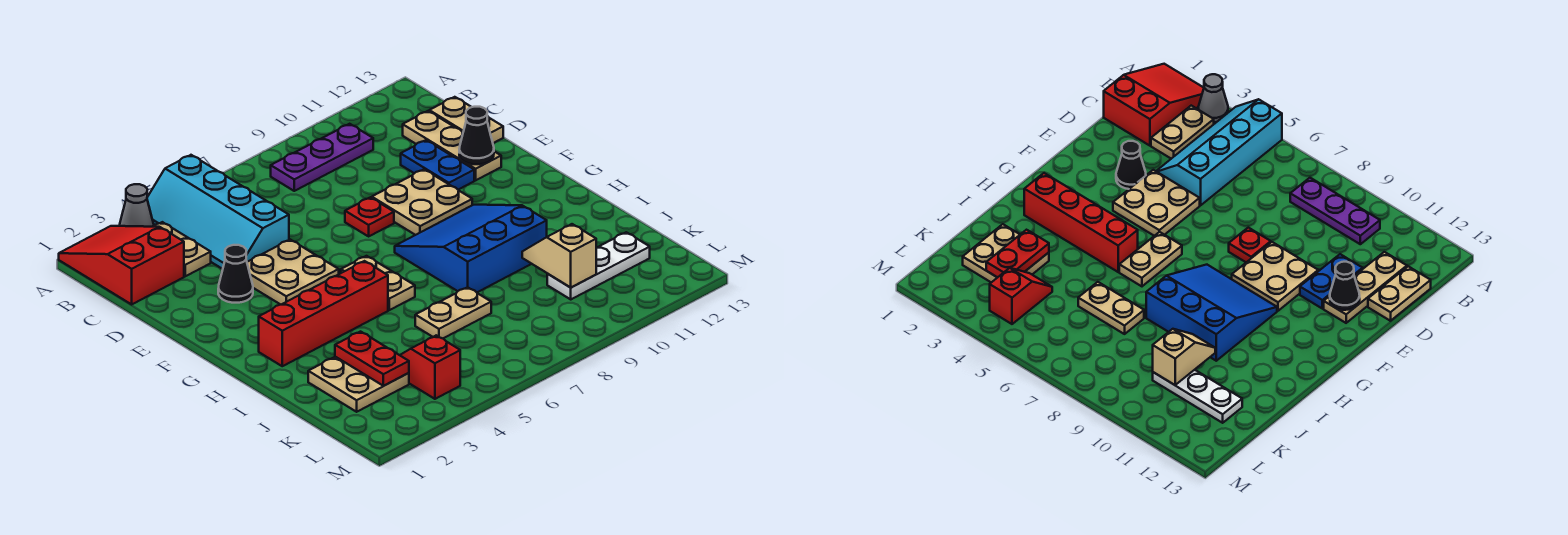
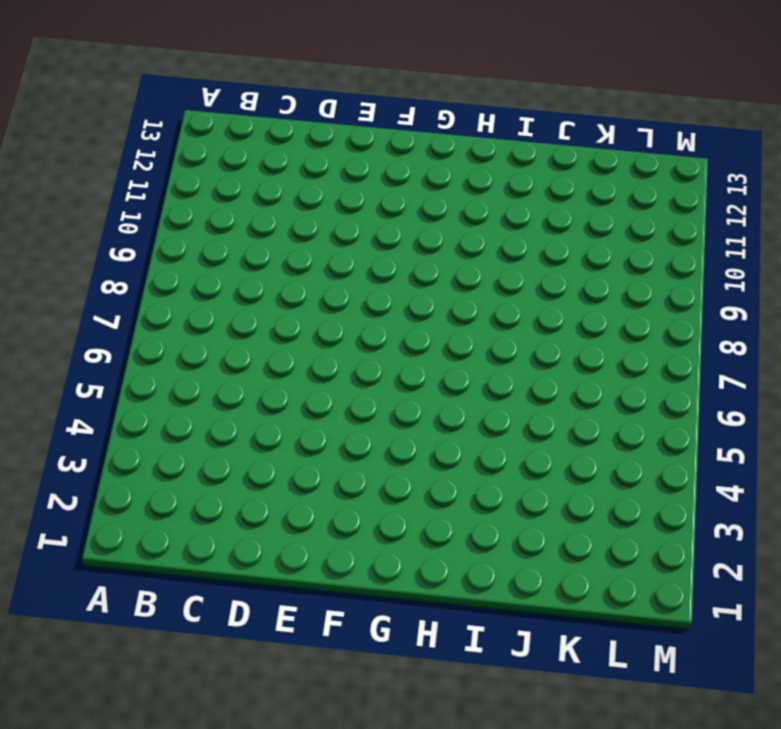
none -> red 2x3 slope [59,226,184,304]
none -> grey 1x1 cone [120,184,154,227]
none -> cyan 2x4 slope [147,155,289,269]

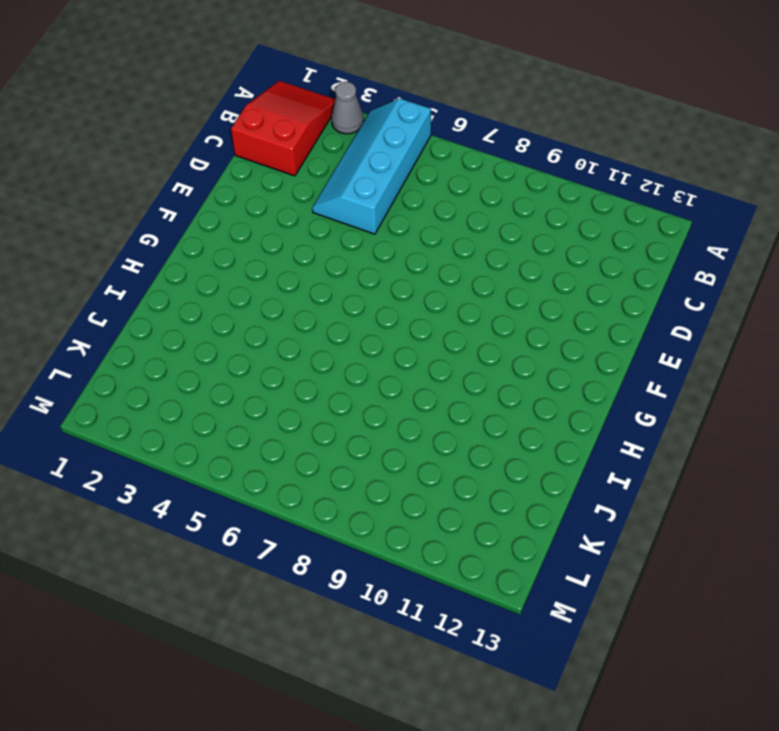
none -> tan 1x2 plate [152,222,211,276]
none -> purple 1x3 plate [271,124,373,191]
none -> tan 1x3 plate [403,111,501,180]

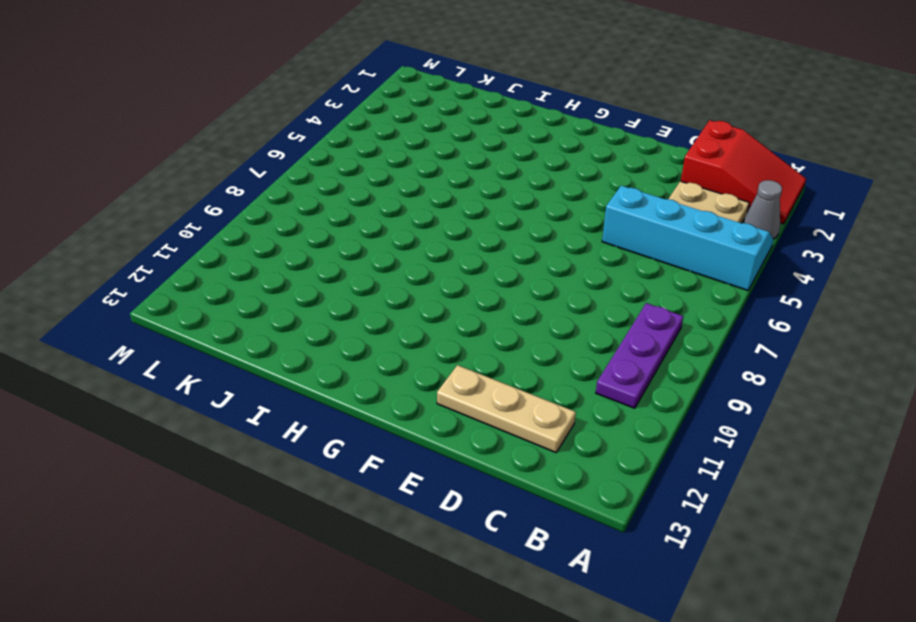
none -> tan 1x2 plate [429,97,503,143]
none -> blue 1x2 plate [401,140,474,190]
none -> black 1x1 cone [218,245,253,303]

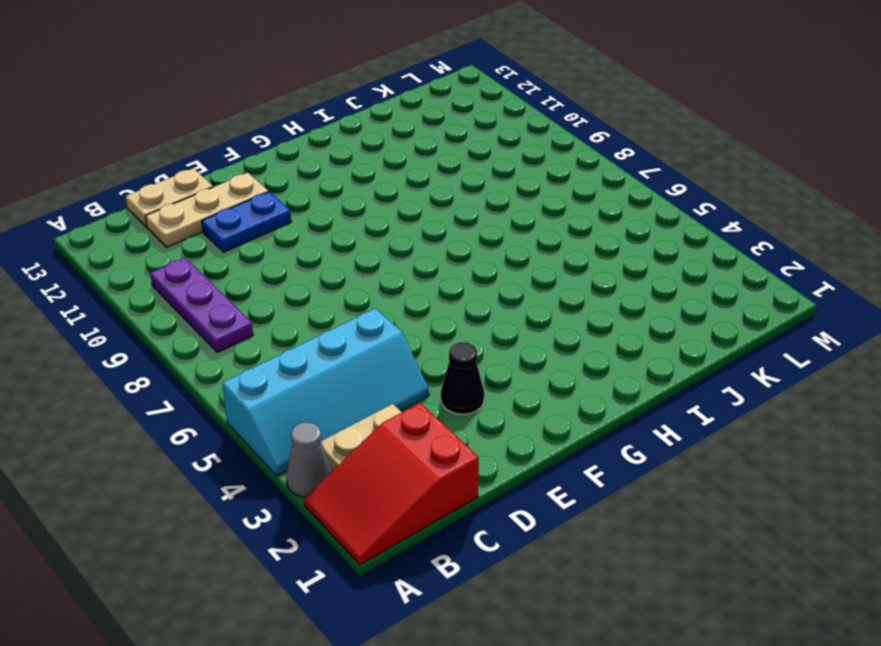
none -> tan 2x2 plate [247,240,339,305]
none -> red 1x1 plate [345,197,394,236]
none -> tan 2x2 plate [372,169,472,235]

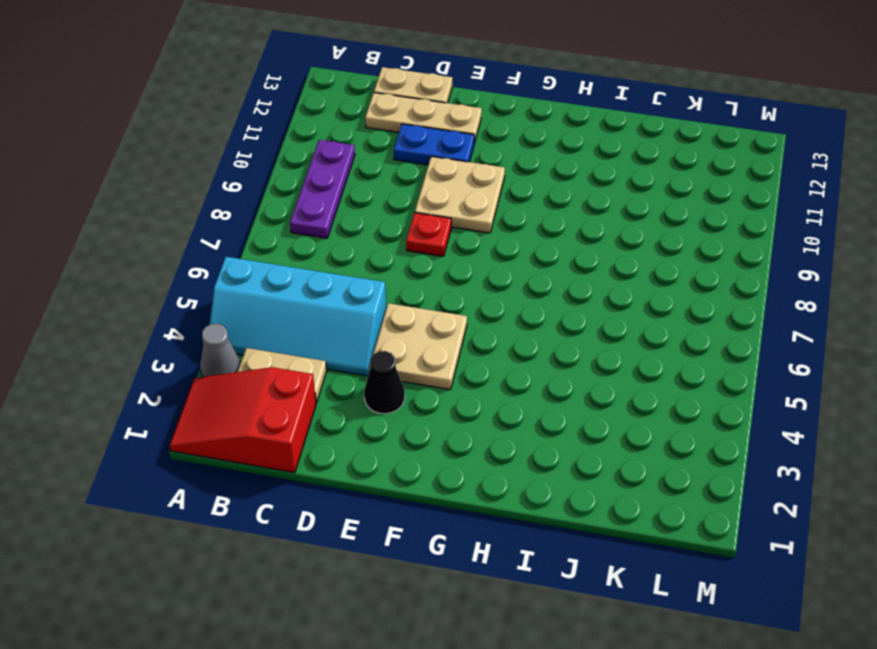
none -> tan 1x2 plate [341,256,415,310]
none -> blue 3x3 slope [395,205,547,292]
none -> red 1x4 brick [259,261,388,366]

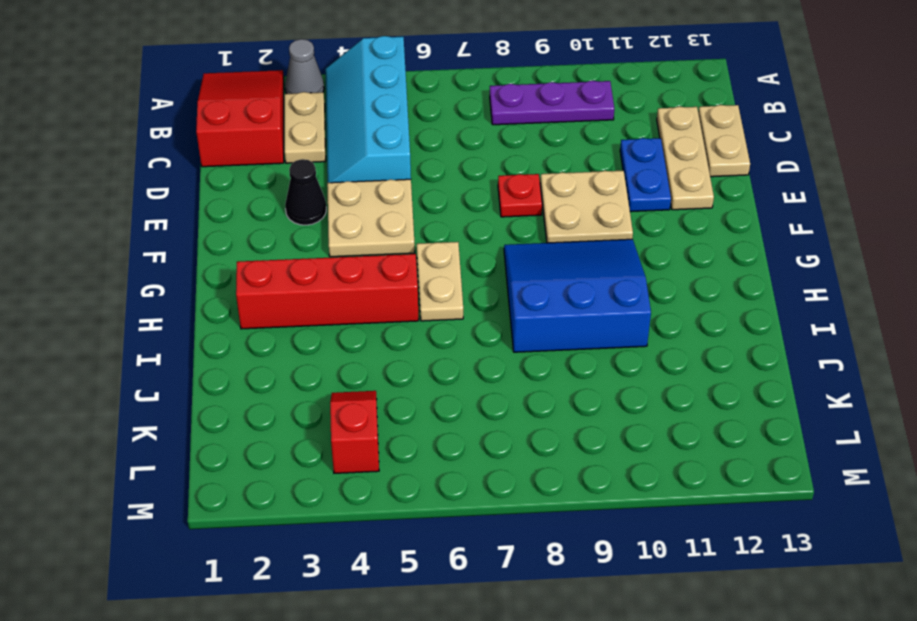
none -> tan 2x2 plate [308,357,409,412]
none -> tan 1x2 plate [415,287,491,338]
none -> white 1x3 plate [547,232,650,299]

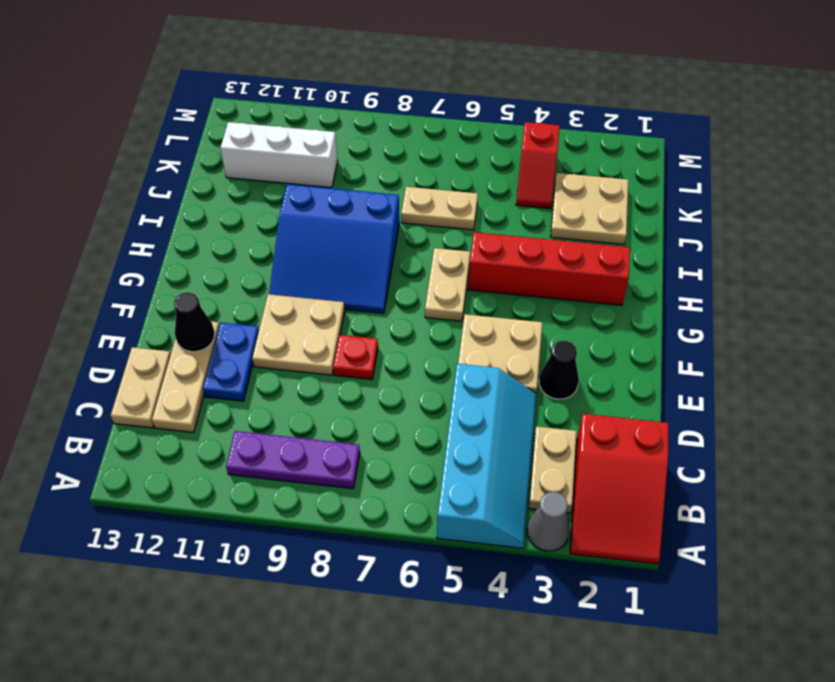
white 1x3 brick [221,122,338,188] -> white 1x3 plate [547,232,650,299]
none -> red 1x2 plate [335,332,409,386]
none -> tan 1x2 slope [522,224,596,287]

